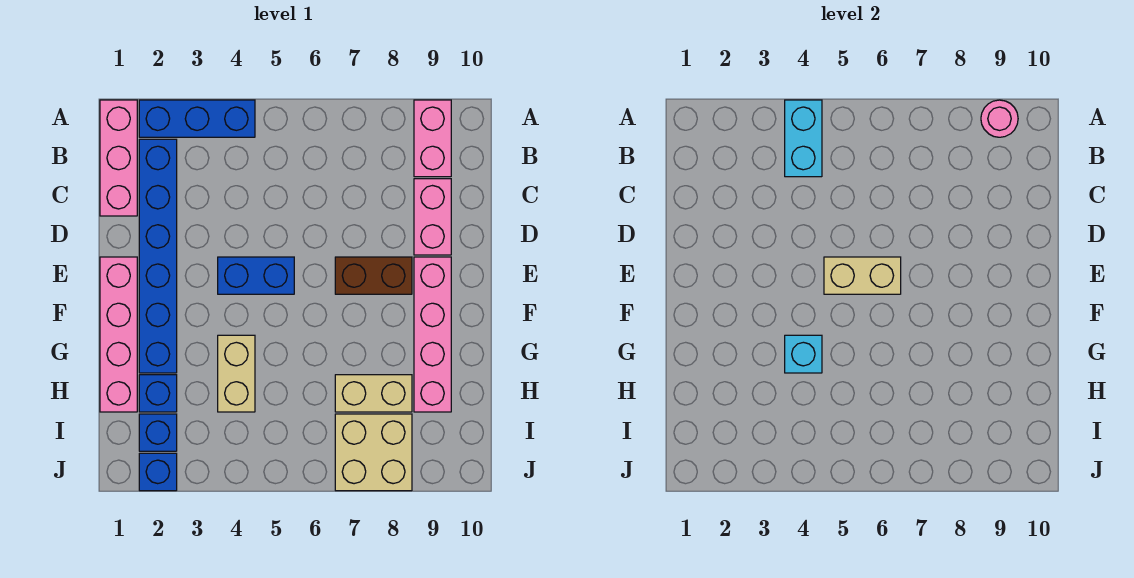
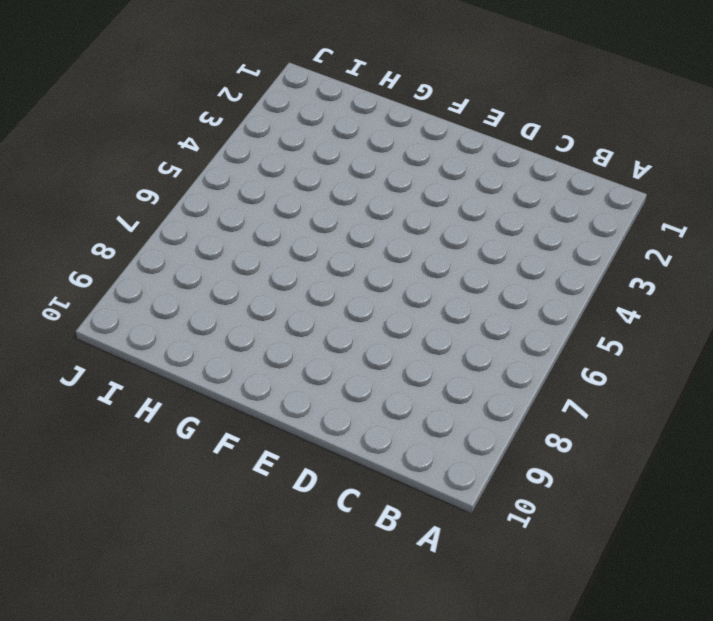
none -> pink 1x3 brick [100,100,137,216]
none -> blue 1x3 brick [139,100,255,137]
none -> pink 1x2 brick [414,100,451,177]

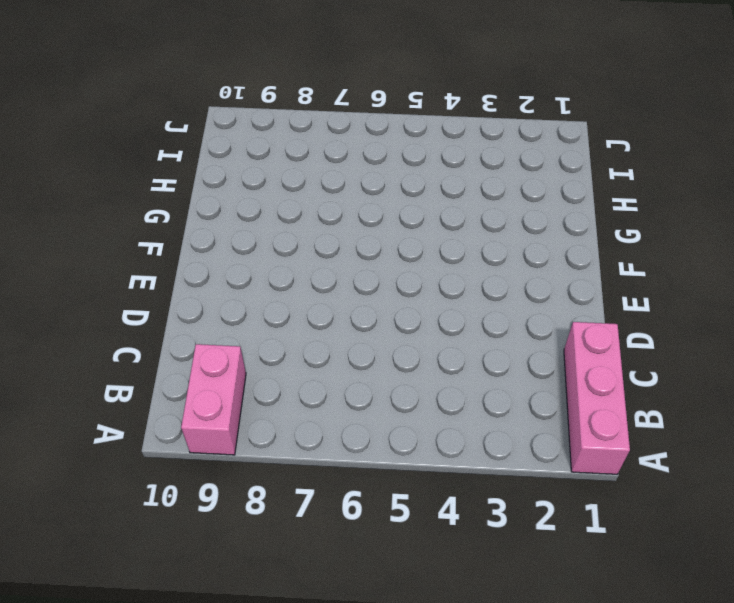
none -> blue 1x3 brick [139,100,255,137]
none -> blue 1x6 brick [139,139,177,373]
none -> pink 1x2 brick [414,179,451,255]

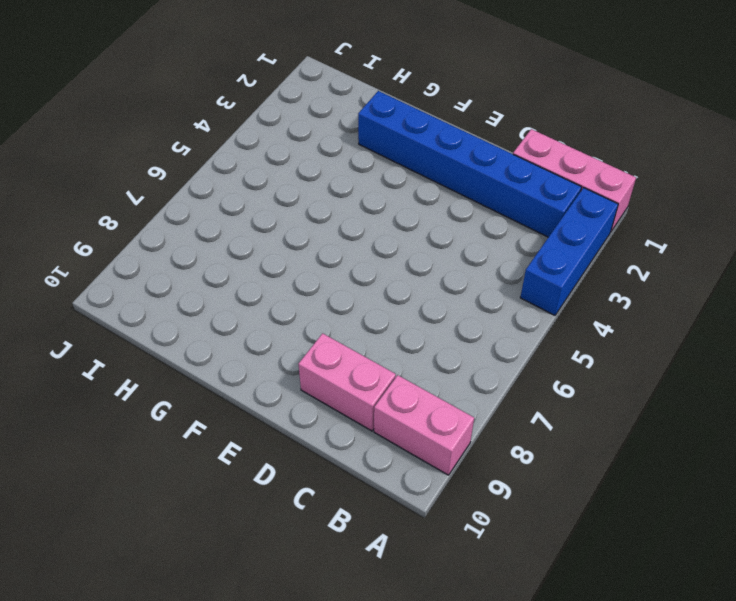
none -> pink 1x4 brick [100,257,137,412]
none -> blue 1x2 brick [218,257,294,294]
none -> brown 1x2 brick [335,257,412,294]

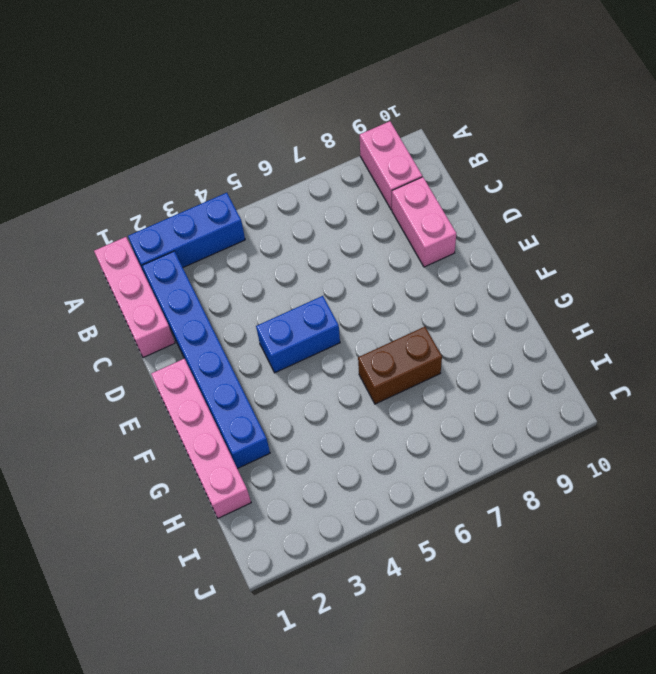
brown 1x2 brick [358,327,442,404] -> brown 1x2 brick moved to [335,257,412,294]
none -> pink 1x4 brick [414,257,451,412]
none -> tan 1x2 brick [218,335,255,412]
none -> blue 1x1 brick [139,375,177,412]

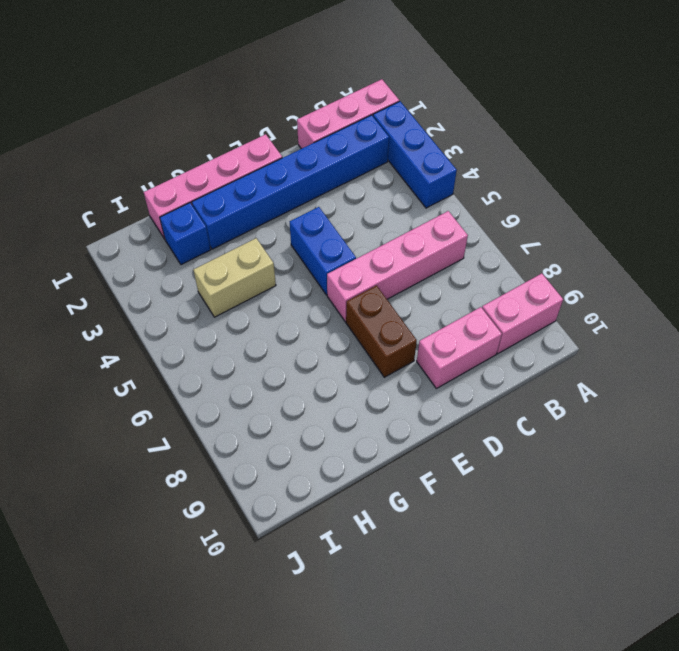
pink 1x4 brick [327,211,468,322] -> pink 1x4 brick moved to [414,257,451,412]
none -> tan 1x2 brick [335,375,412,412]
none -> blue 1x1 brick [139,414,177,451]
none -> tan 2x2 brick [335,414,412,491]

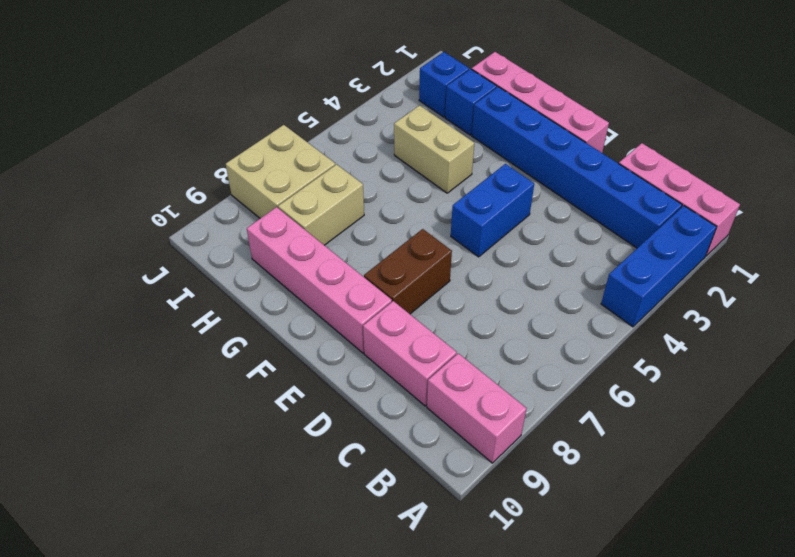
none -> blue 1x1 brick [139,453,177,491]
none -> cyan 1x2 brick [785,100,822,177]
none -> pink 1x1 round brick [981,100,1018,137]

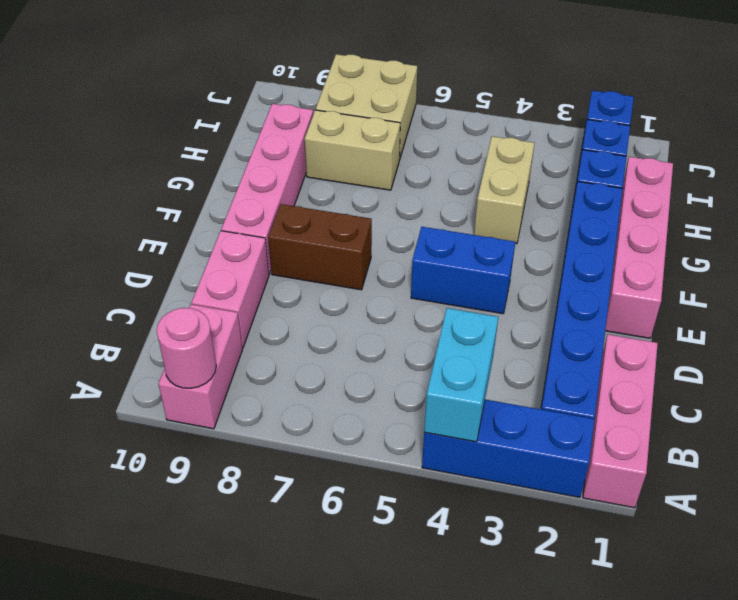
none -> tan 1x2 brick [824,257,901,294]
none -> cyan 1x1 brick [785,335,822,373]

